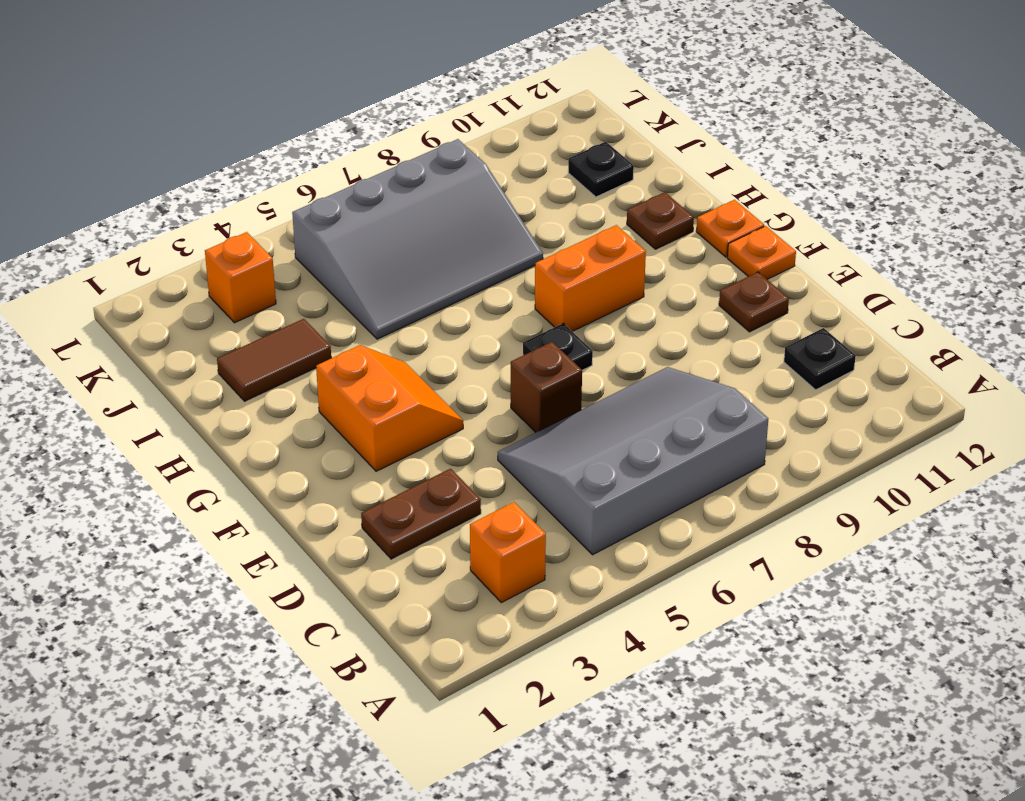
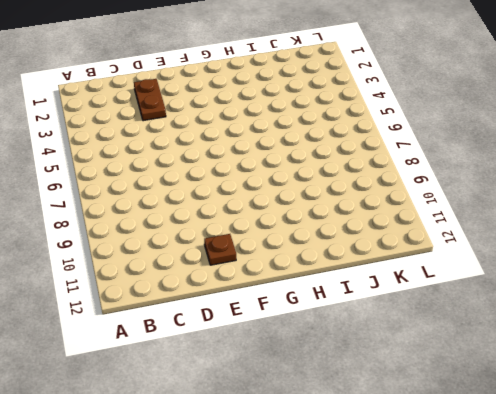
none -> orange 1x1 brick [470,502,546,603]
none -> grey 3x4 slope [498,367,768,555]
none -> black 1x1 plate [784,328,856,390]

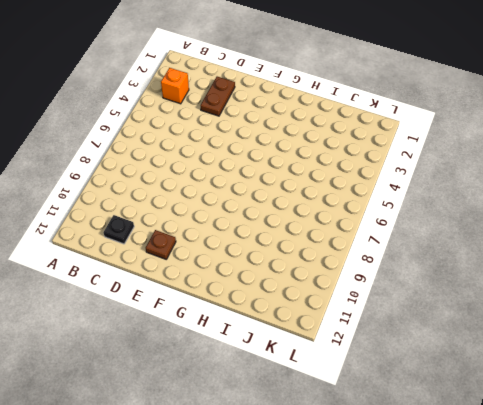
none -> grey 3x4 slope [498,367,768,555]
none -> brown 1x1 brick [511,342,582,432]
none -> orange 2x2 slope [316,345,463,471]

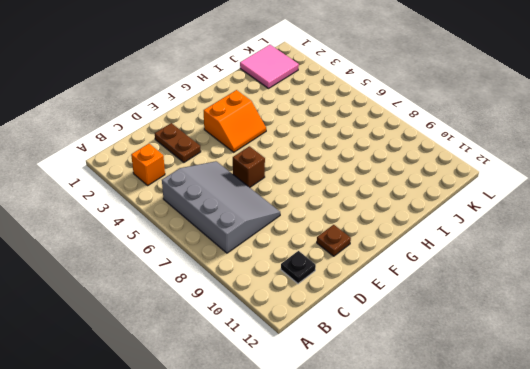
pink 2x2 tile [240,45,299,88] -> none
none -> black 1x1 plate [523,323,593,370]
none -> orange 1x1 plate [727,226,796,279]
none -> orange 1x2 brick [535,225,646,332]

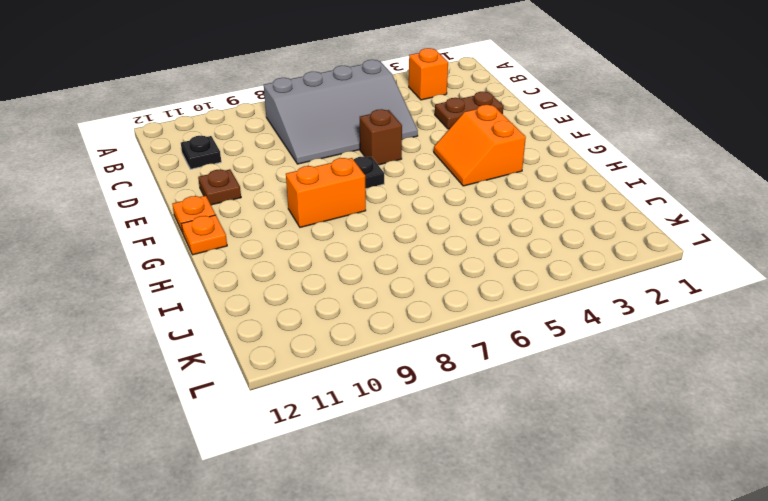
none -> brown 1x1 plate [627,192,694,249]
none -> brown 1x2 tile [217,319,331,401]
none -> grey 3x4 slope [292,139,543,339]

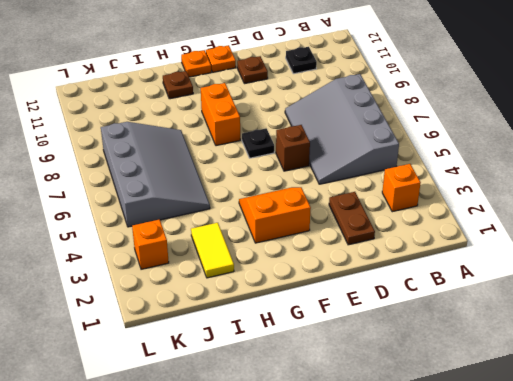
yellow 1x2 tile [191,223,234,278] -> brown 1x2 tile [217,319,331,401]
none -> black 1x1 plate [568,142,634,197]

